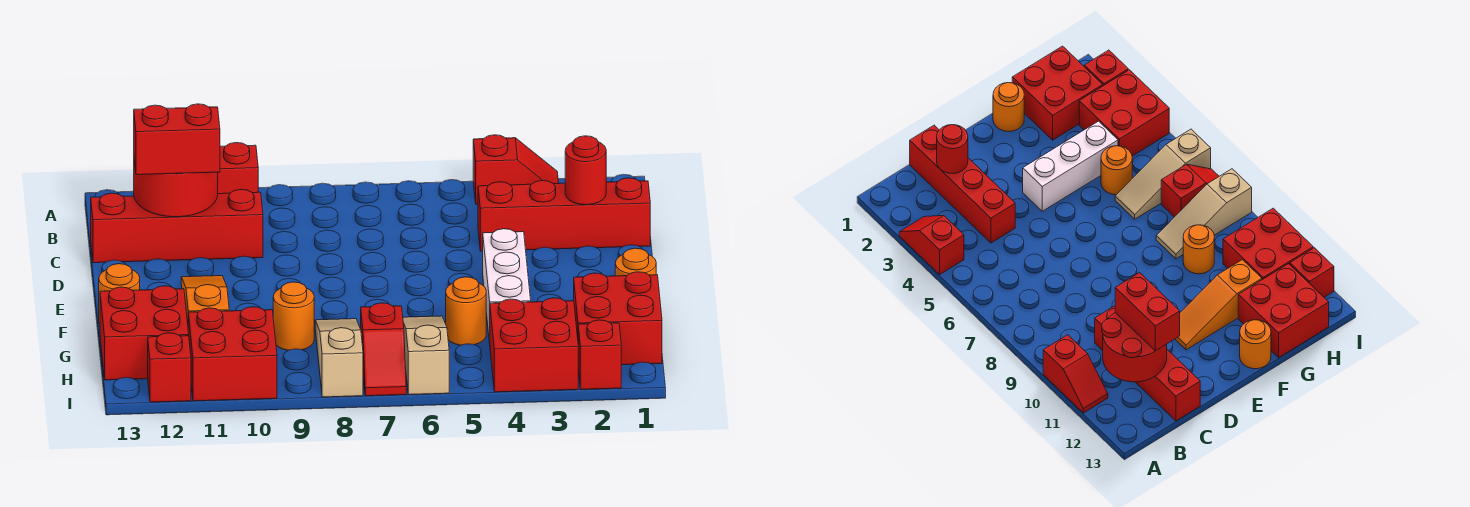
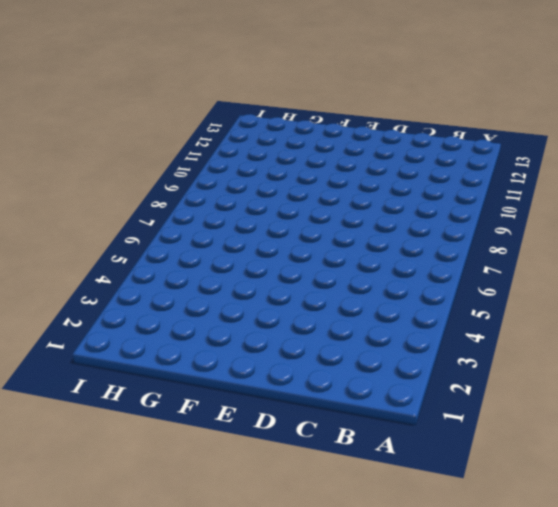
none -> red 1x2 slope [473,135,559,204]
none -> red 1x2 slope [218,143,258,194]
none -> red 1x4 brick [478,178,650,251]

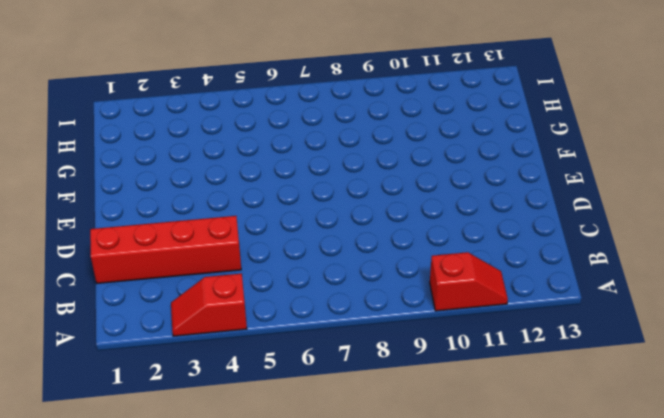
none -> red 1x4 brick [91,189,263,263]
none -> white 1x3 brick [483,229,531,343]
none -> orange 1x3 slope [181,276,229,324]

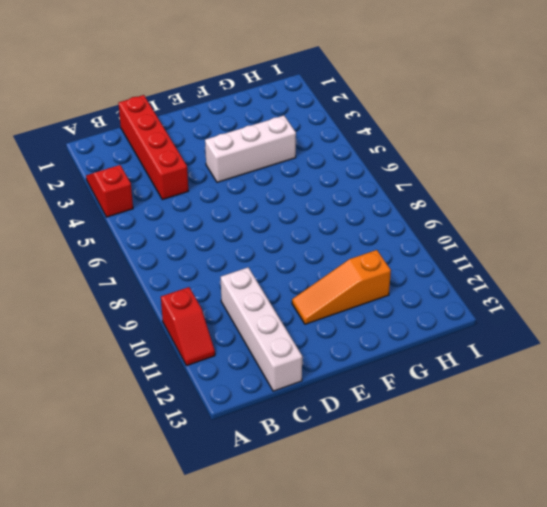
white 1x4 brick [221,267,302,391] -> red 1x4 brick [91,189,263,263]
none -> orange 1x1 round brick [615,248,656,276]
none -> orange 1x1 round brick [99,264,140,324]
none -> red 2x2 brick [574,272,662,365]

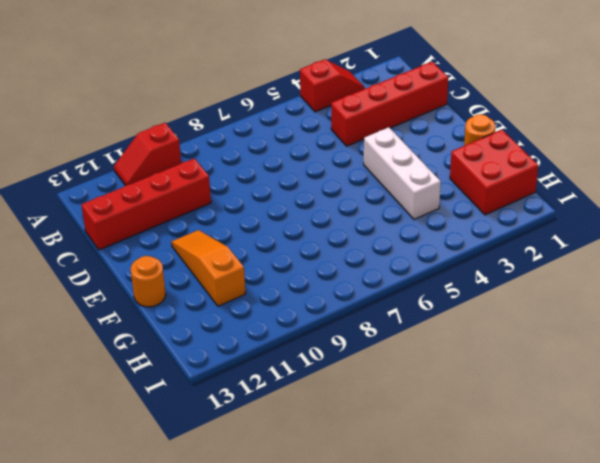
none -> orange 1x1 round brick [446,277,486,345]
none -> tan 1x3 slope [403,316,449,395]
none -> tan 1x3 slope [315,319,363,397]

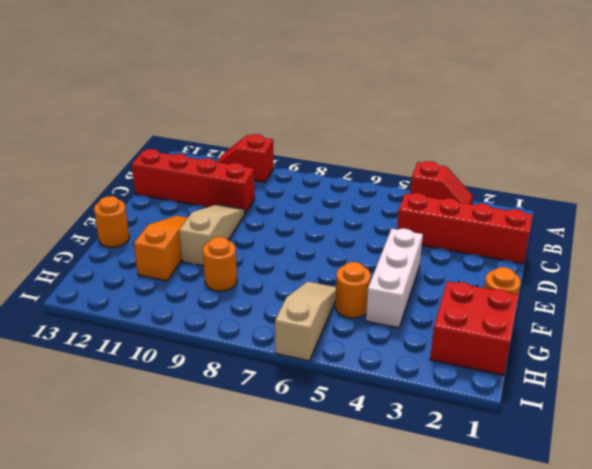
tan 1x3 slope [179,204,245,266] -> tan 1x3 slope moved to [315,319,363,397]
none -> red 2x2 brick [100,286,189,380]
none -> red 2x2 brick [490,298,578,392]
none -> red 1x2 slope [361,303,406,396]

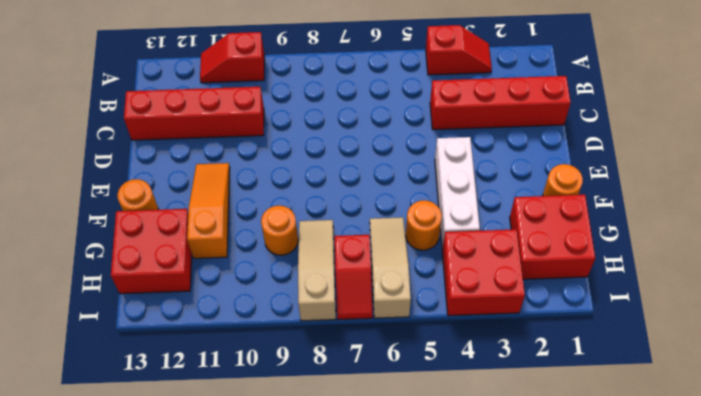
none -> red 2x2 brick [188,307,277,401]
none -> red 1x1 brick [578,320,621,389]
none -> red 1x1 brick [148,333,191,402]

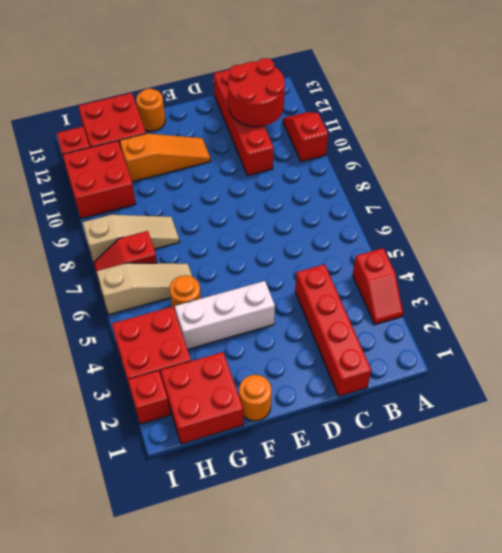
none -> orange 1x1 round brick [273,282,314,350]
none -> red 1x1 round brick [565,136,606,205]
none -> red 1x2 brick [134,104,220,175]

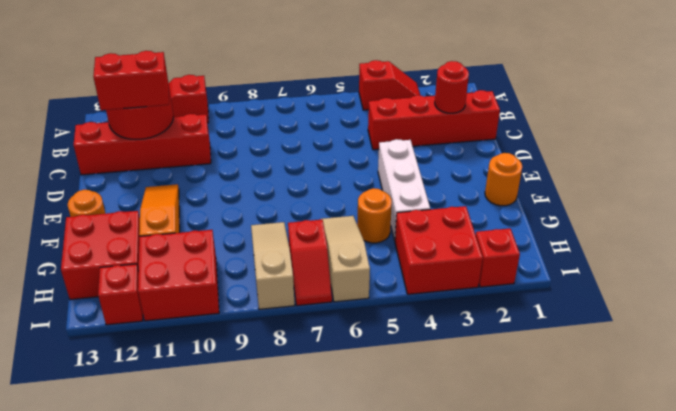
none -> red 2x2 brick [574,272,662,365]
none -> orange 1x1 round brick [273,282,314,350]

